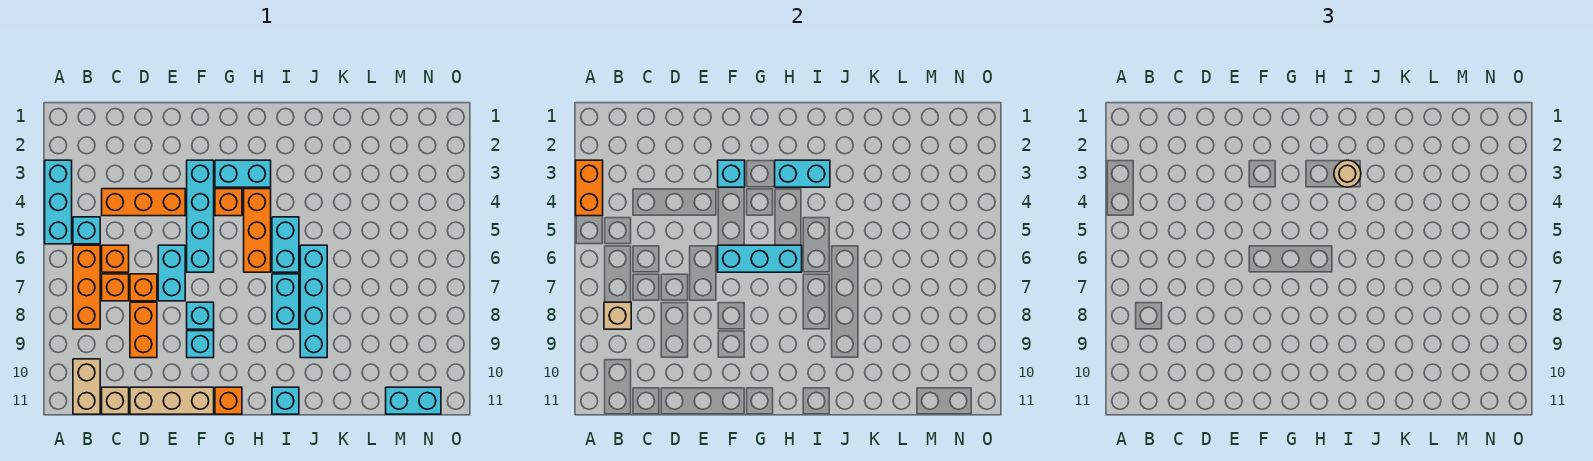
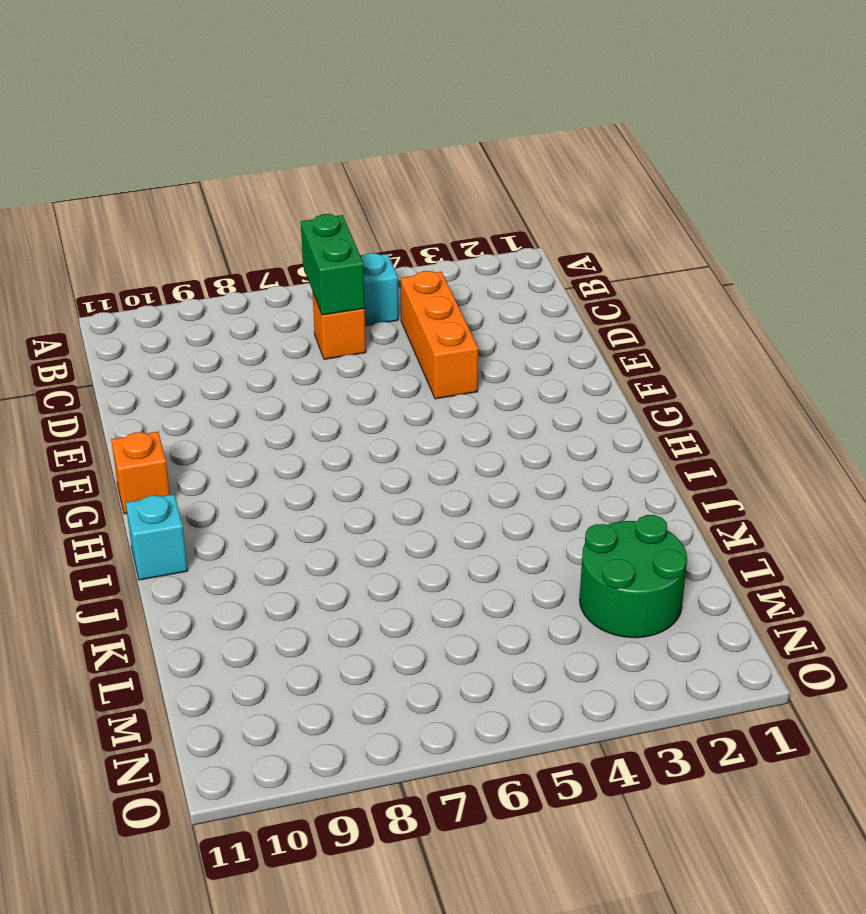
green 1x2 brick [301,214,365,315] -> none
green 2x2 round brick [579,515,687,638] -> none
none -> cyan 1x3 brick [45,160,72,244]
none -> orange 1x3 brick [73,245,100,329]
none -> tan 1x2 brick [73,359,100,414]
none -> orange 1x1 brick [102,274,129,301]

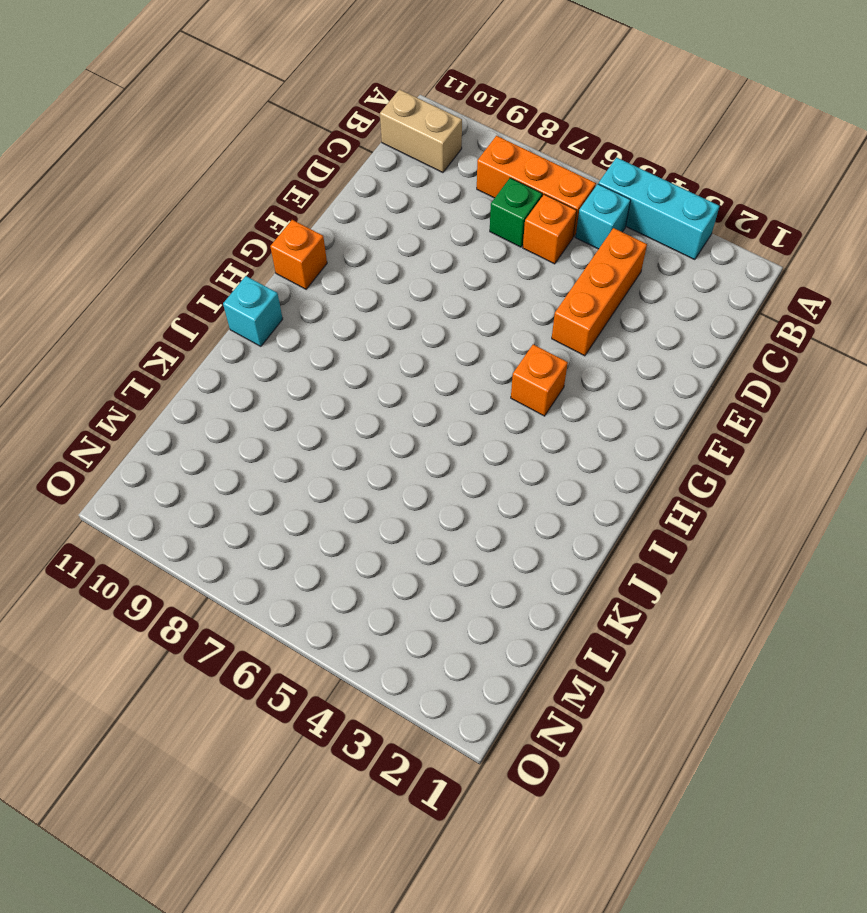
green 1x1 brick [490,178,542,247] -> orange 1x1 brick [102,274,129,301]
none -> tan 1x1 brick [102,387,129,414]
none -> orange 1x1 brick [130,274,157,301]
none -> orange 1x2 brick [130,302,157,358]
none -> tan 1x3 brick [130,387,214,414]

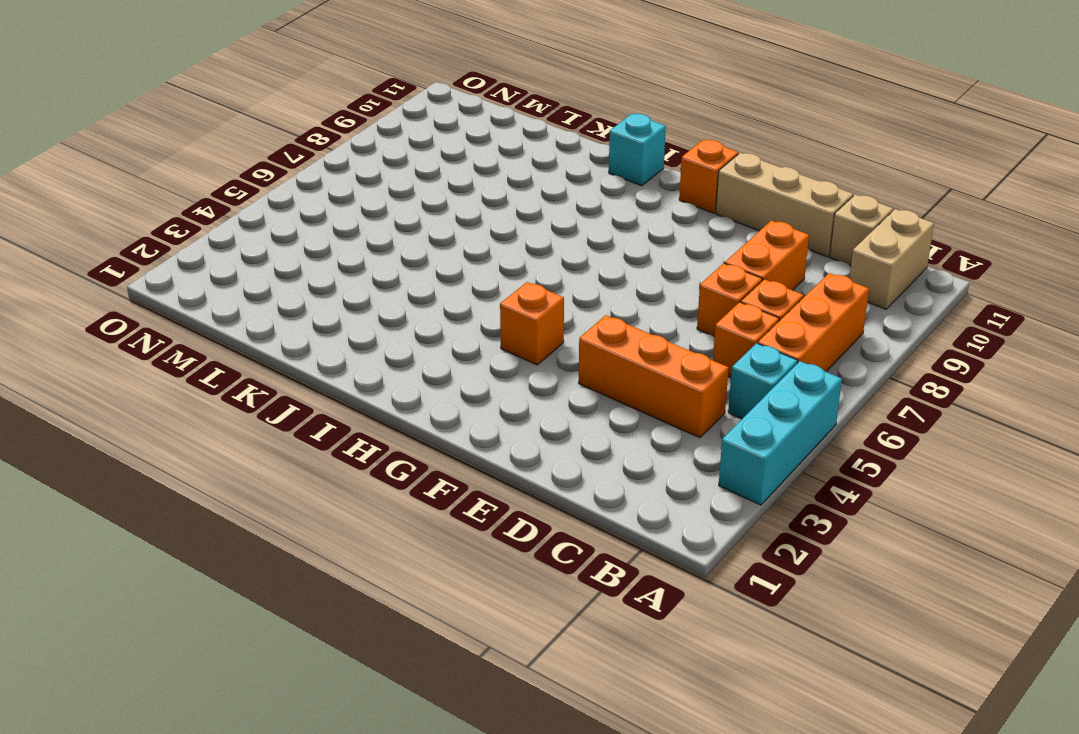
none -> cyan 1x2 brick [158,245,185,301]
none -> cyan 1x4 brick [187,160,214,272]
none -> cyan 1x1 brick [187,302,214,329]
none -> cyan 1x1 brick [187,331,214,358]

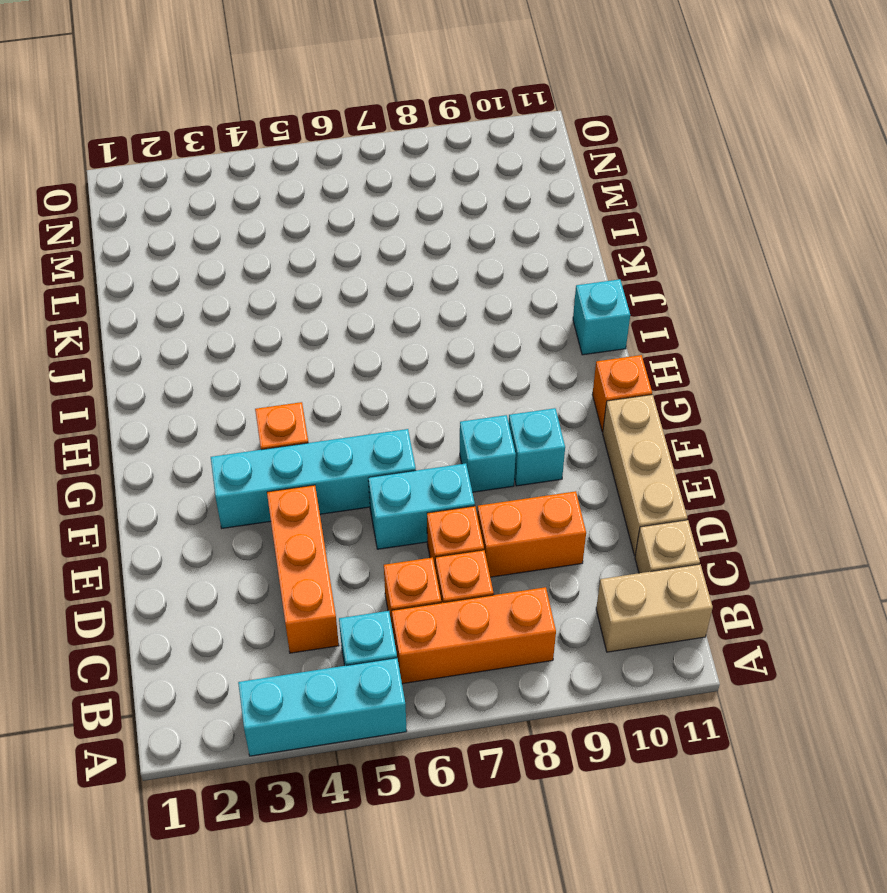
none -> cyan 1x2 brick [215,160,271,187]
none -> orange 1x3 brick [244,189,271,272]
none -> cyan 1x2 brick [272,217,299,272]
none -> cyan 1x2 brick [272,274,299,329]

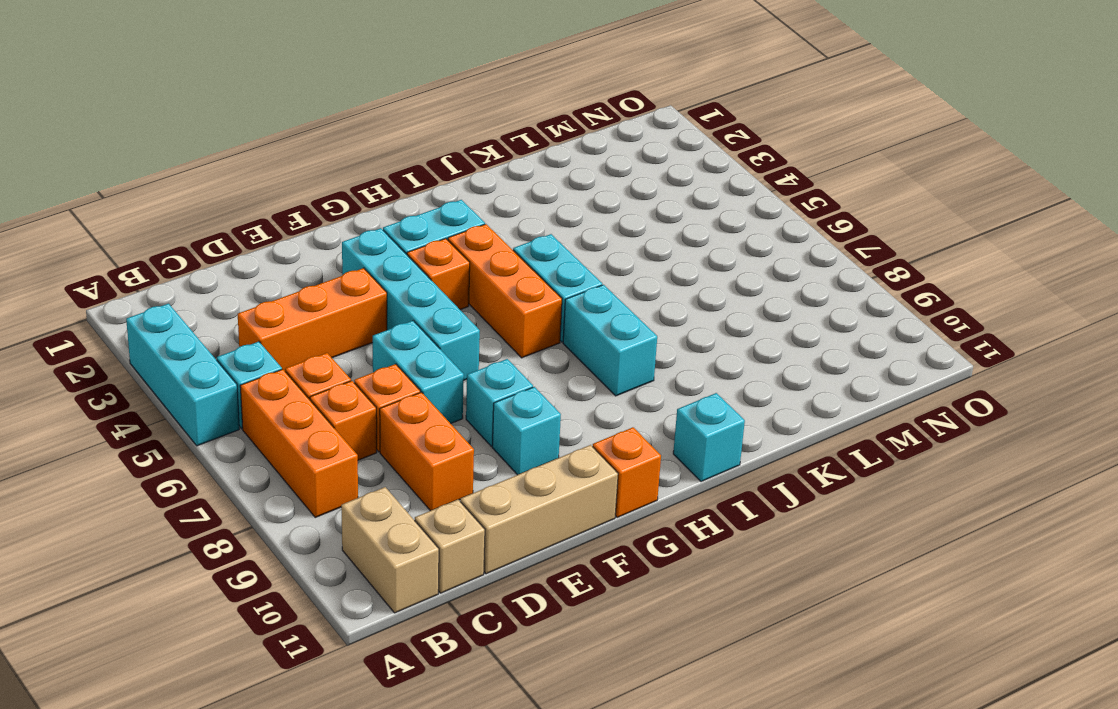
none -> cyan 1x4 brick [300,245,327,358]
none -> cyan 1x2 brick [386,387,441,414]
none -> orange 1x2 brick [576,160,603,216]
none -> tan 1x1 brick [604,302,631,329]

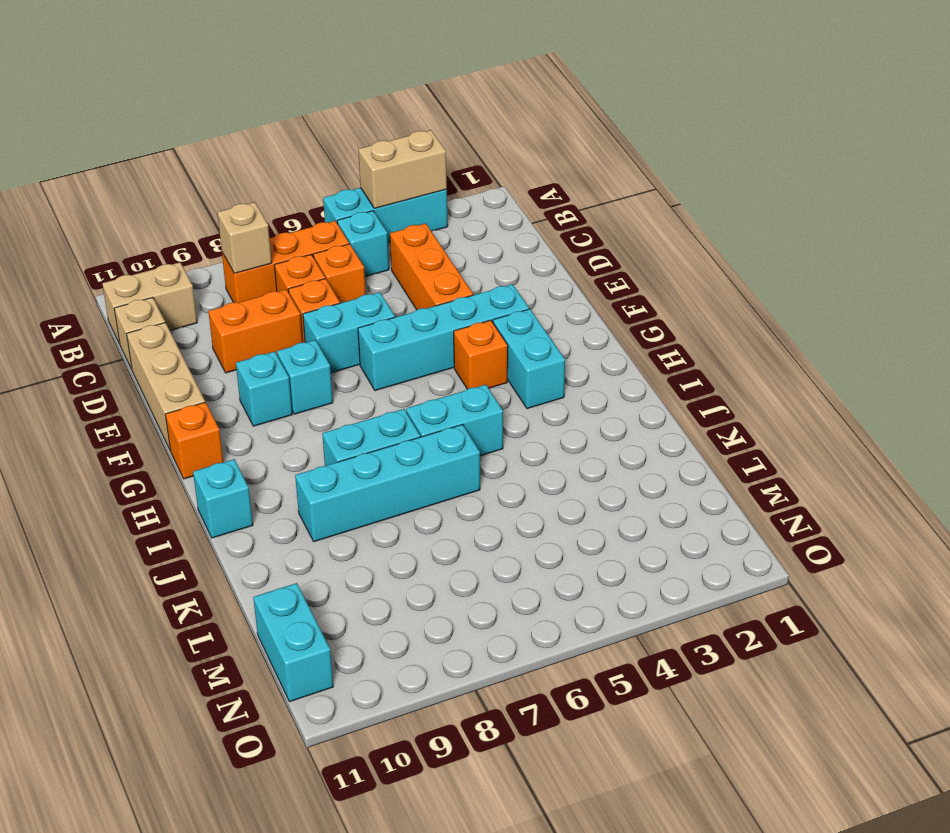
tan 1x2 brick [358,130,447,208] -> orange 1x2 brick [576,160,603,216]
none -> orange 1x3 brick [244,189,271,272]
none -> cyan 1x1 brick [718,160,745,187]
none -> cyan 1x3 brick [718,245,802,272]
none -> cyan 1x2 brick [775,160,830,187]

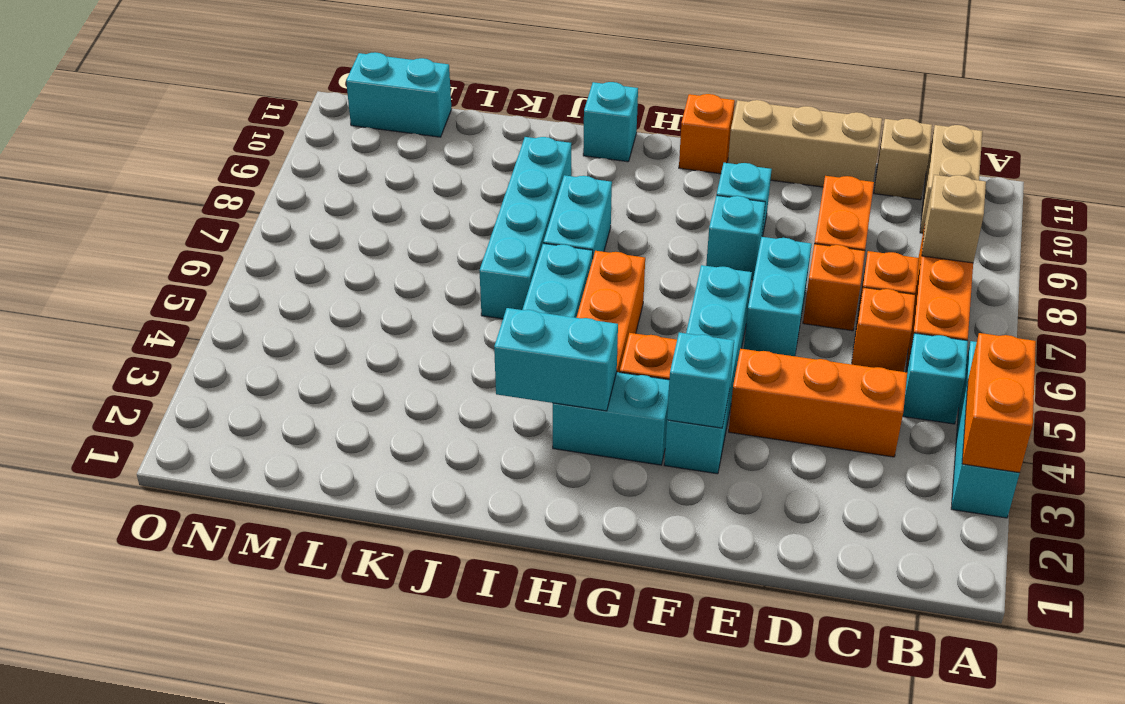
none -> cyan 1x3 brick [718,245,802,272]
none -> tan 1x1 round brick [1334,160,1361,187]

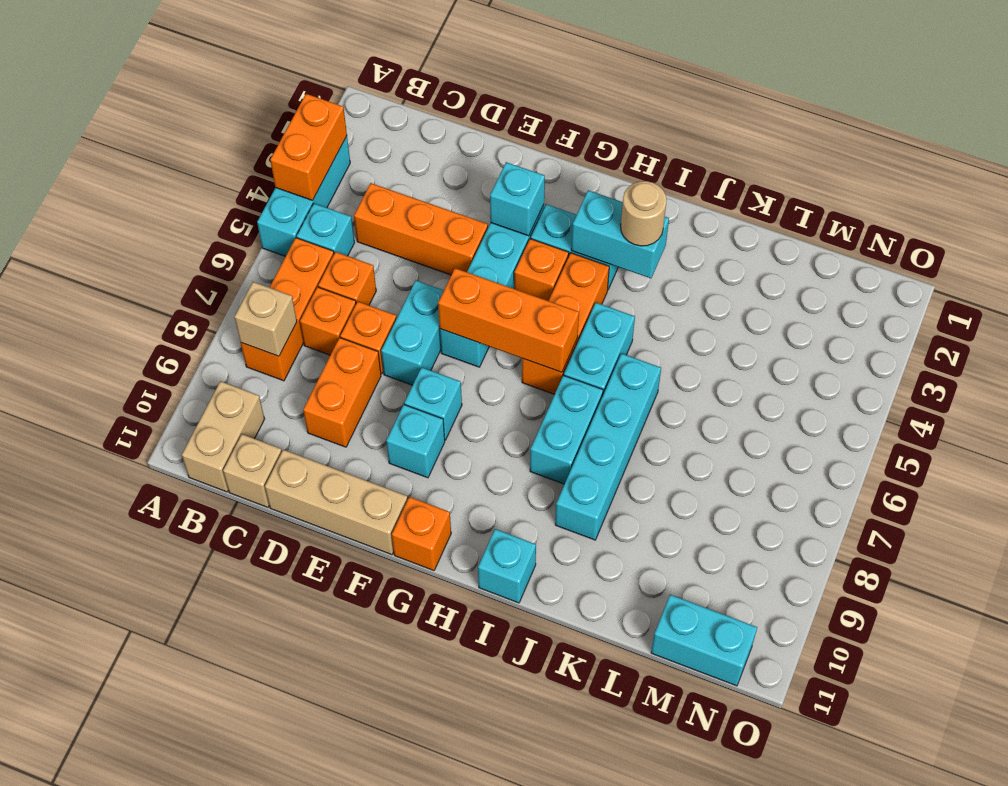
orange 1x3 brick [438,268,579,372] -> cyan 1x3 brick [718,245,802,272]

